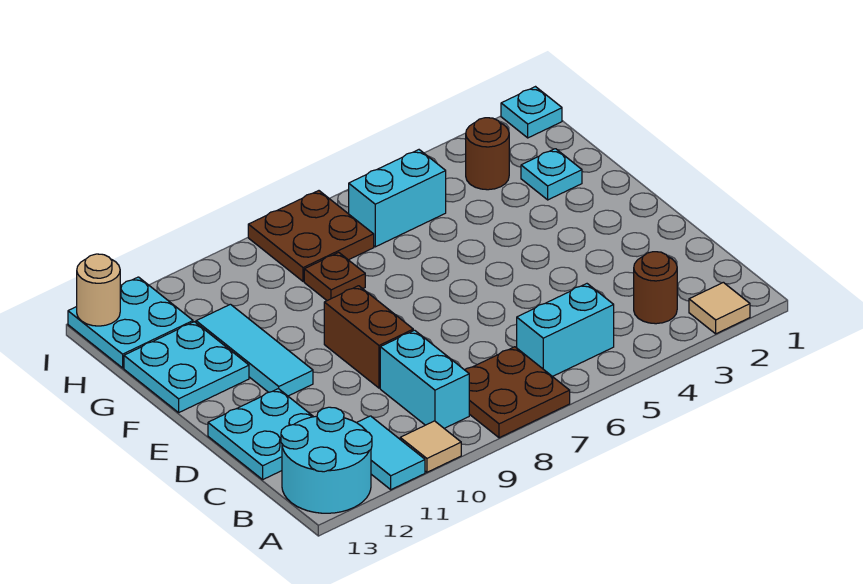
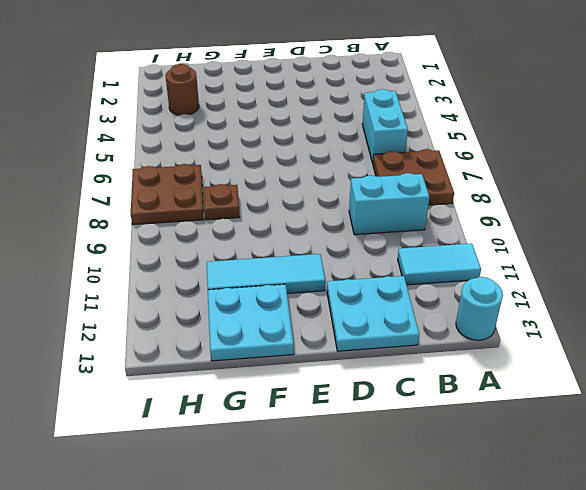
cyan 1x1 round brick [456,277,503,340] -> cyan 2x2 round brick [281,407,372,513]
none -> tan 1x1 tile [689,282,750,334]
none -> tan 1x1 tile [400,421,461,472]
none -> brown 1x1 round brick [634,252,677,324]

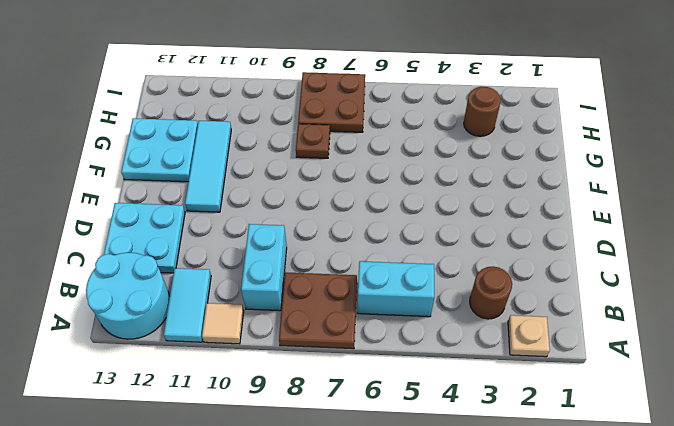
tan 1x1 plate [508,315,550,357] -> tan 1x1 tile [689,282,750,334]
none -> brown 1x2 brick [324,286,413,388]
none -> cyan 1x1 plate [521,149,582,200]
none -> cyan 1x2 brick [349,150,446,247]

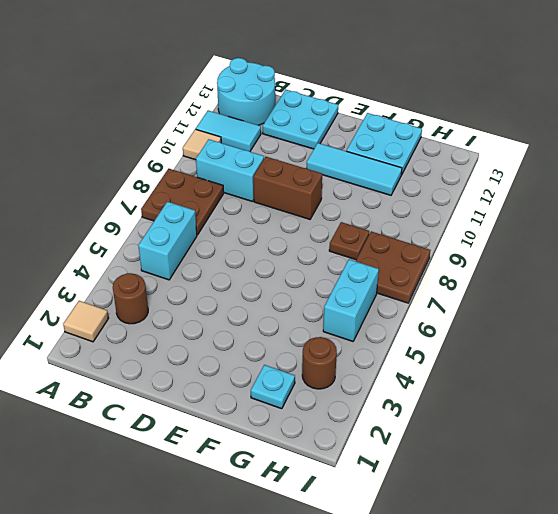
none -> cyan 2x2 plate [68,277,193,368]
none -> cyan 1x1 plate [501,87,562,138]
none -> tan 1x1 round brick [77,254,120,326]

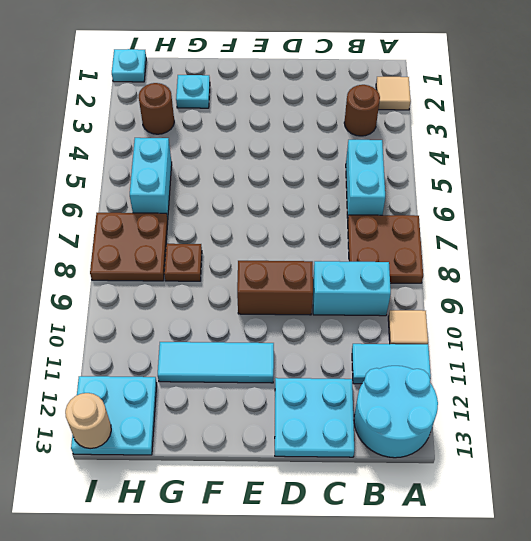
none -> cyan 2x2 plate [124,322,249,413]

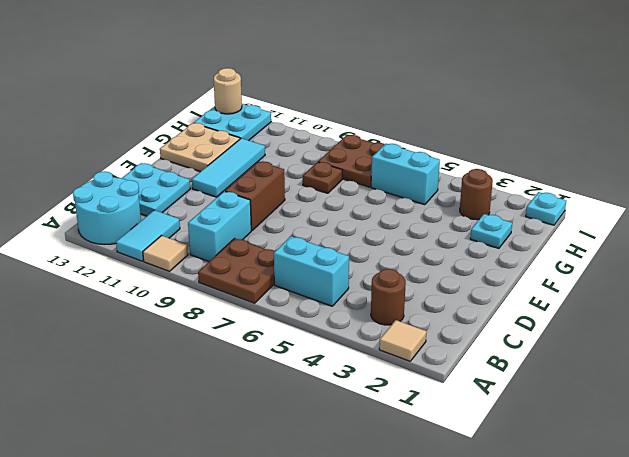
tan 2x2 plate [160,123,240,172] -> cyan 2x2 plate [124,322,249,413]

